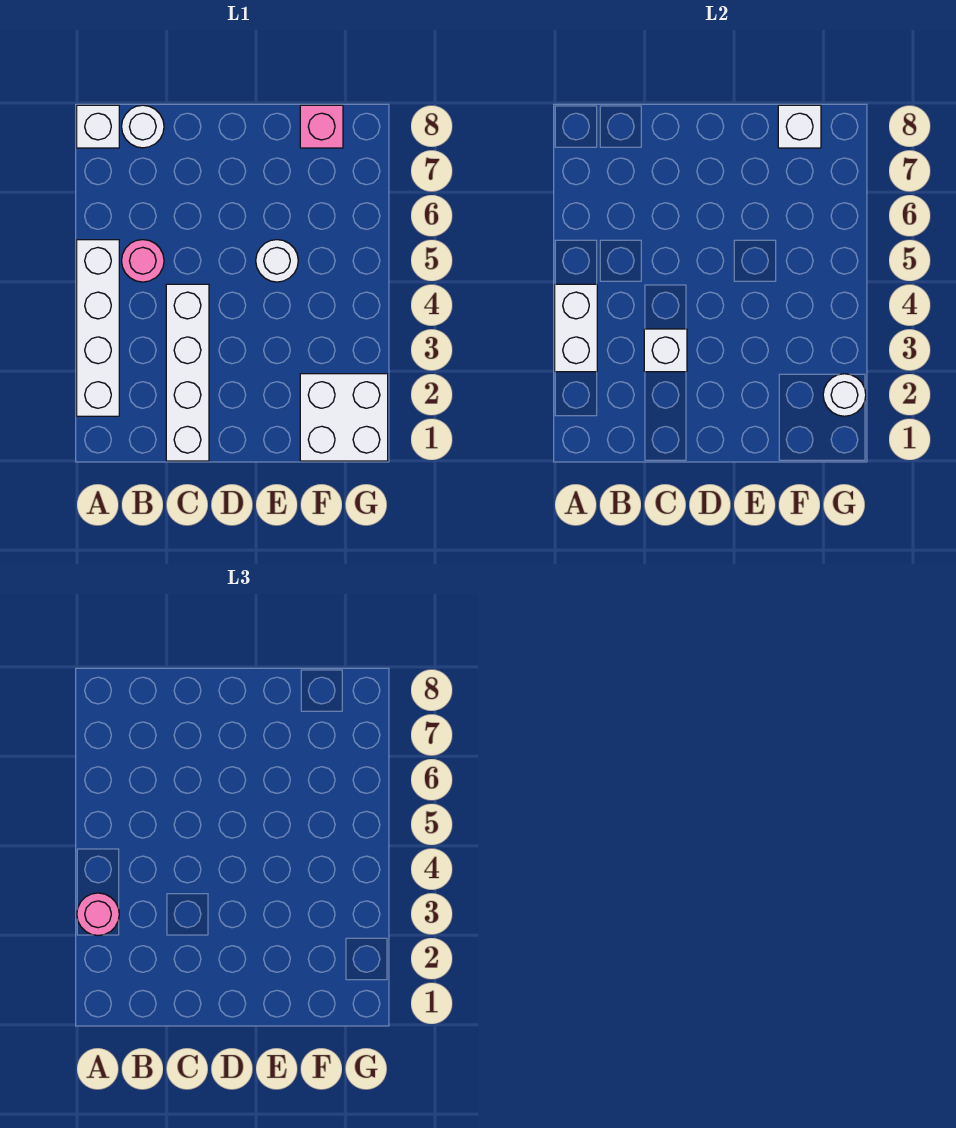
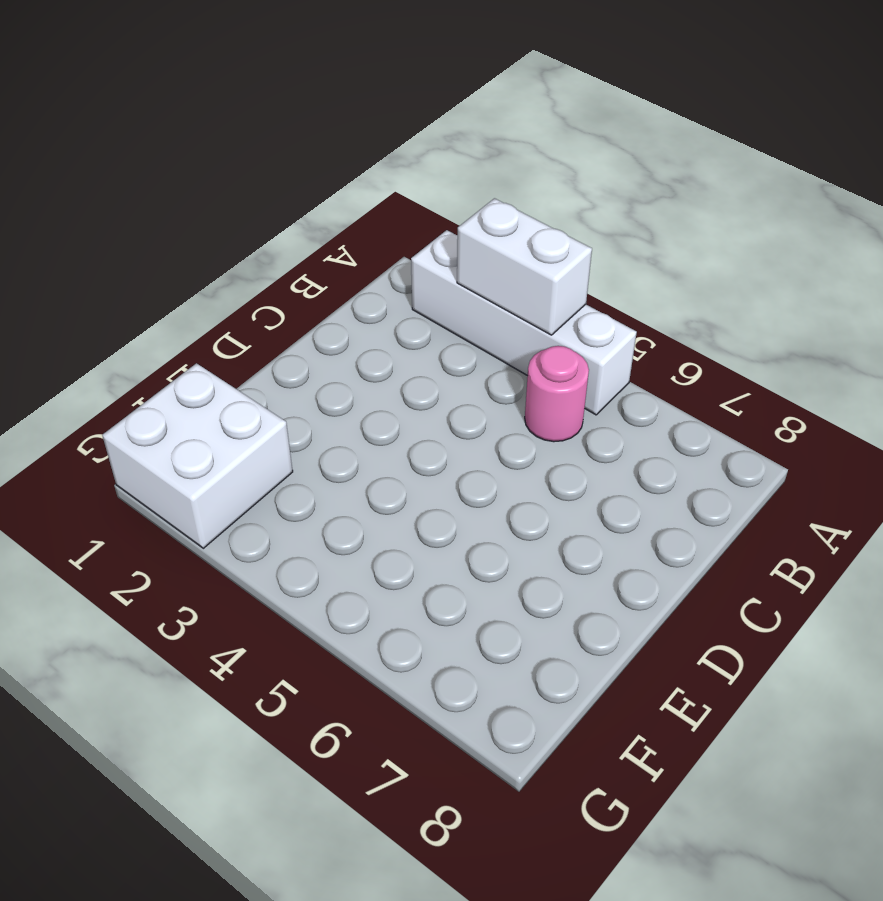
none -> white 1x1 brick [77,105,119,148]
none -> white 1x1 round brick [122,105,164,148]
none -> white 1x4 brick [166,284,209,461]

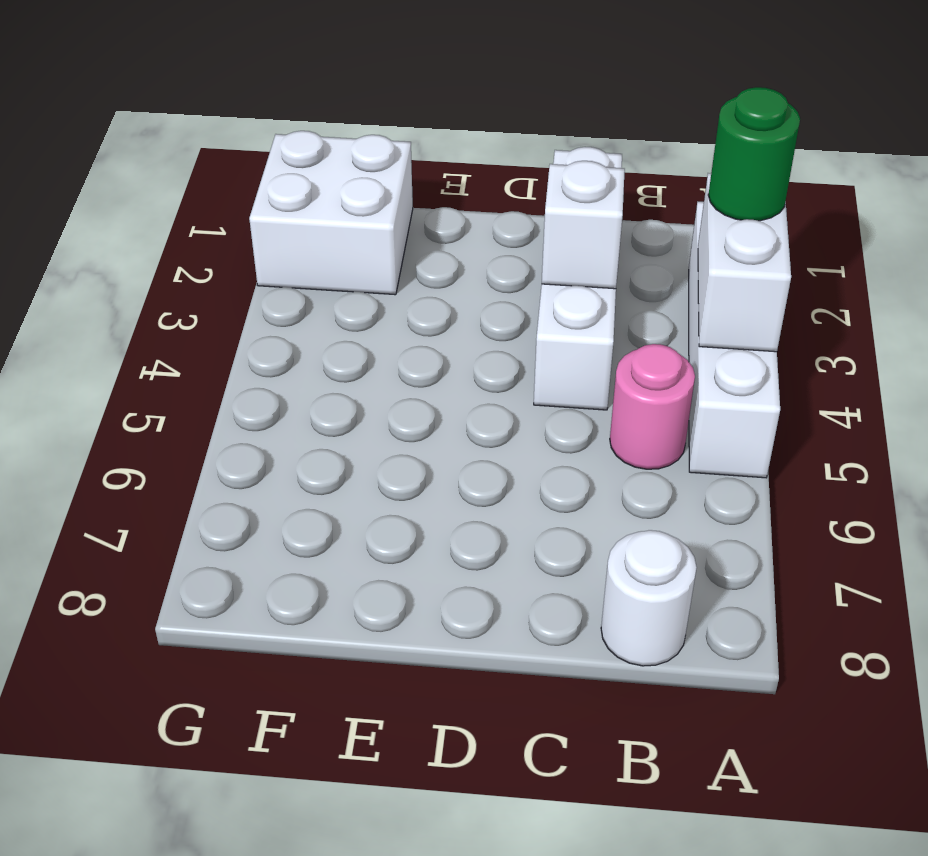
green 1x1 round brick [708,87,800,221] -> pink 1x1 round brick [77,893,119,936]
none -> white 1x1 brick [77,105,119,148]
none -> white 1x1 round brick [256,240,298,282]
none -> pink 1x1 brick [300,105,343,148]

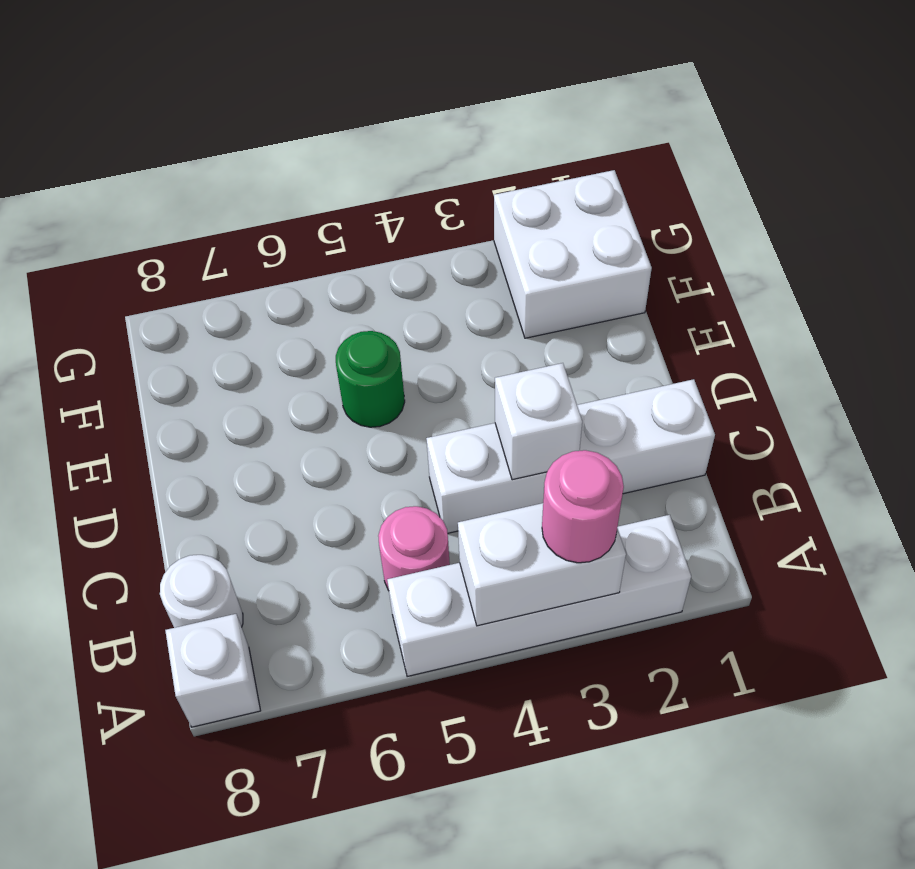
green 1x1 round brick [336,331,405,427] -> white 1x1 round brick [256,240,298,282]
none -> pink 1x1 brick [300,105,343,148]
none -> white 1x1 brick [778,105,821,148]
none -> white 1x1 round brick [823,374,866,416]

